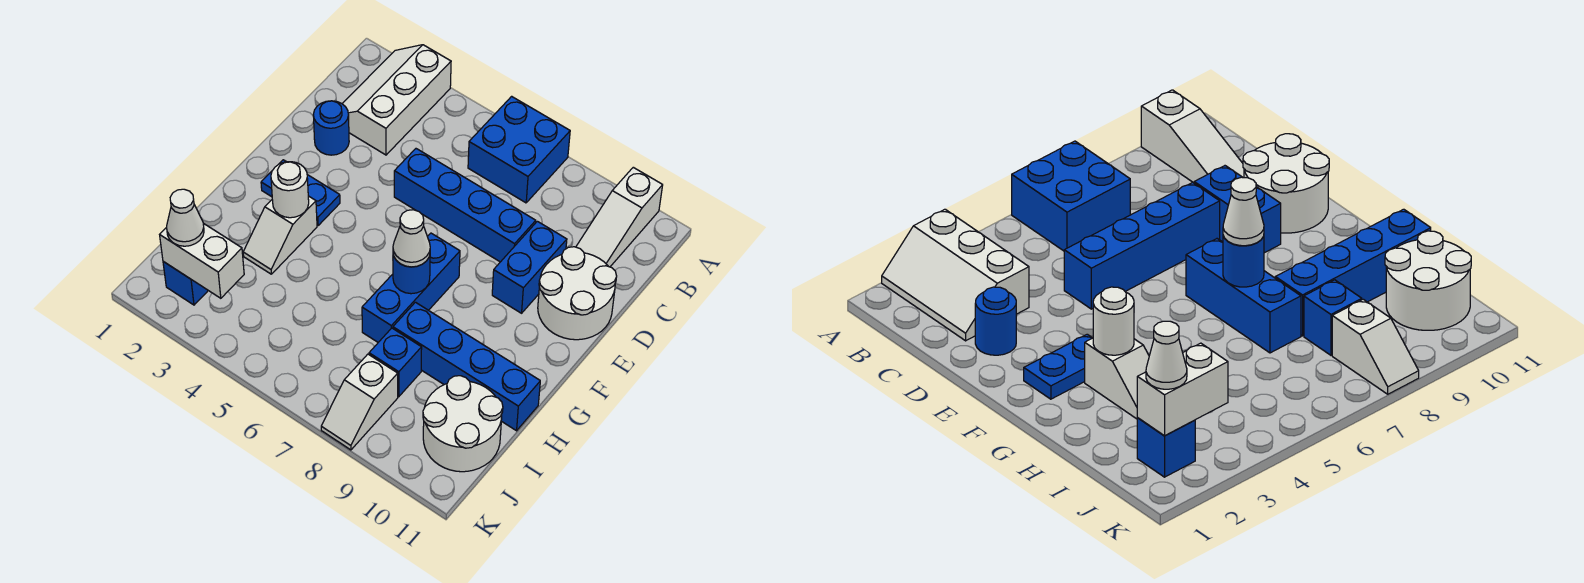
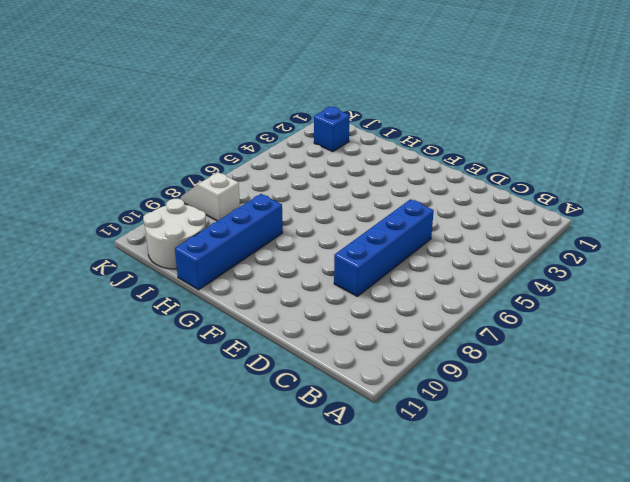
none -> white 2x3 slope [342,45,451,155]
none -> blue 2x2 brick [468,96,570,203]
none -> white 1x3 slope [576,167,663,267]

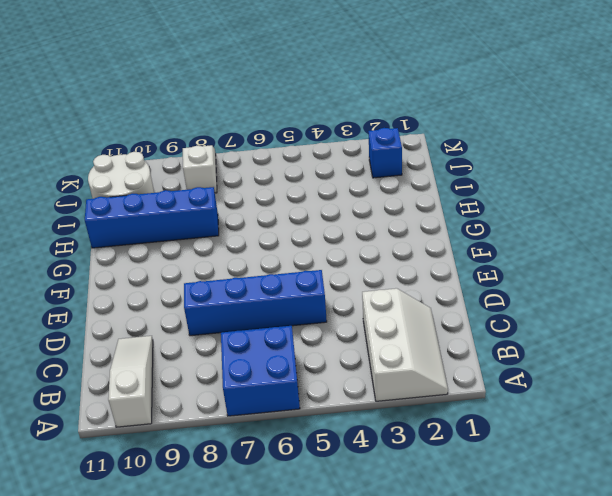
none -> blue 1x1 round brick [313,101,349,155]
none -> blue 1x2 brick [492,221,567,313]
none -> white 2x2 round brick [538,247,617,340]

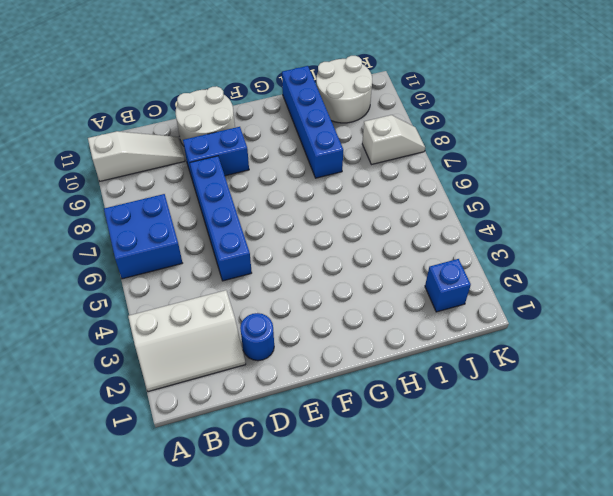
none -> blue 1x2 plate [261,160,340,225]
none -> blue 1x3 brick [362,233,460,342]
none -> white 1x2 slope [243,196,317,274]

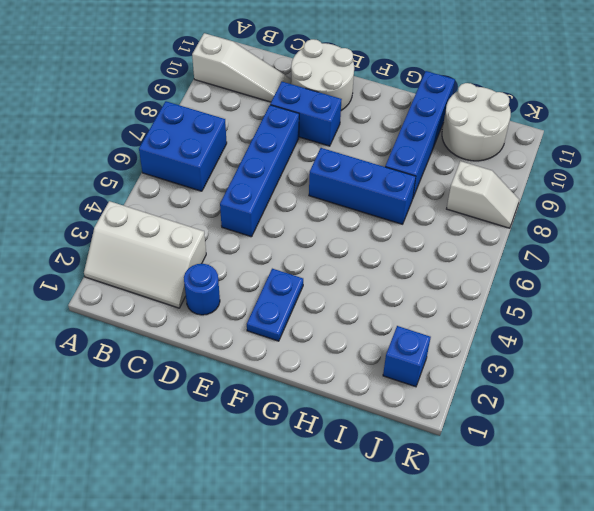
none -> white 1x2 slope [243,196,317,274]
none -> blue 1x1 brick [369,328,422,397]
none -> white 1x1 round brick [271,162,309,218]

